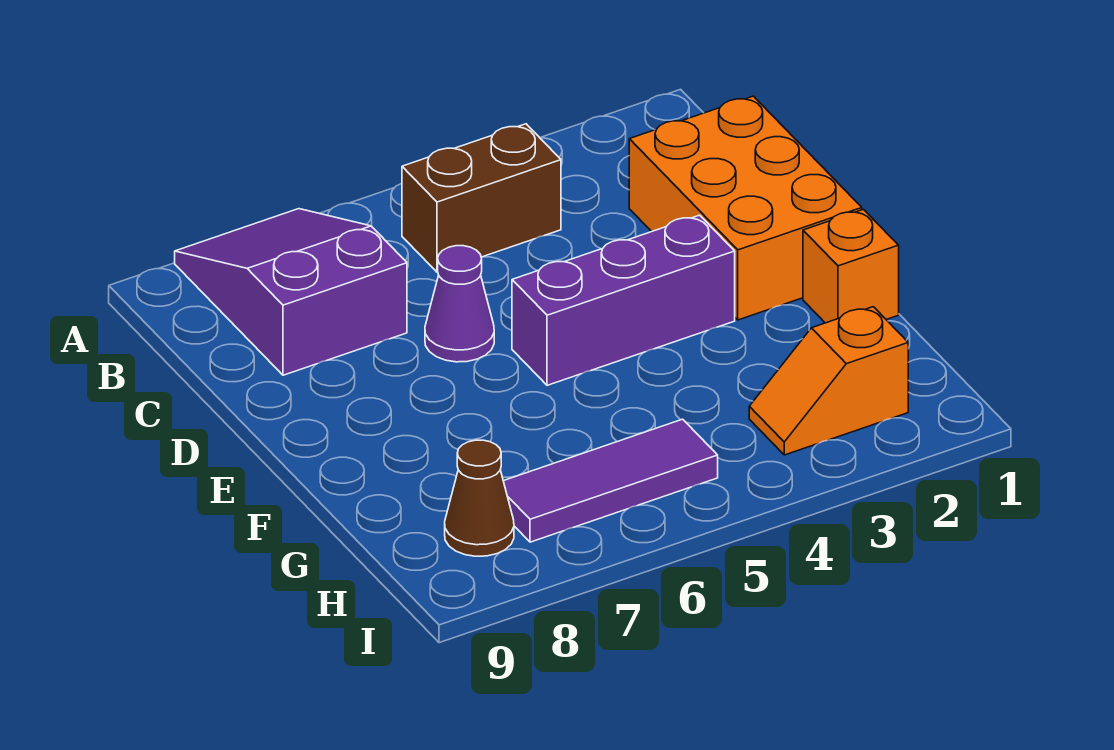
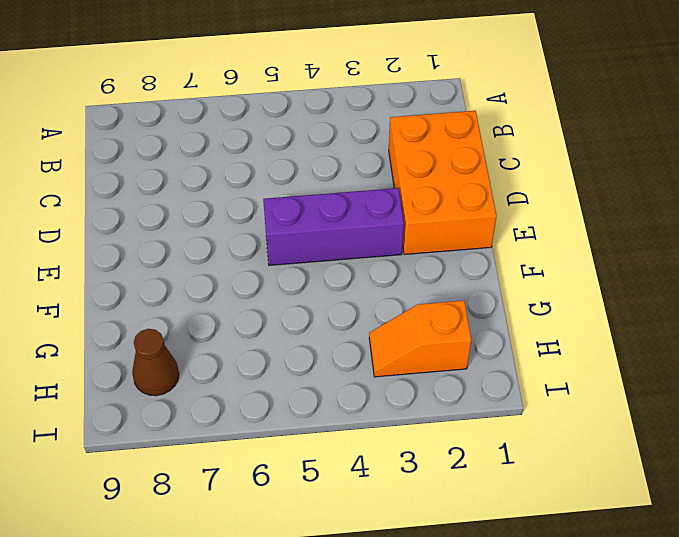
none -> purple 2x3 slope [175,209,407,375]
none -> brown 1x2 brick [402,124,561,272]

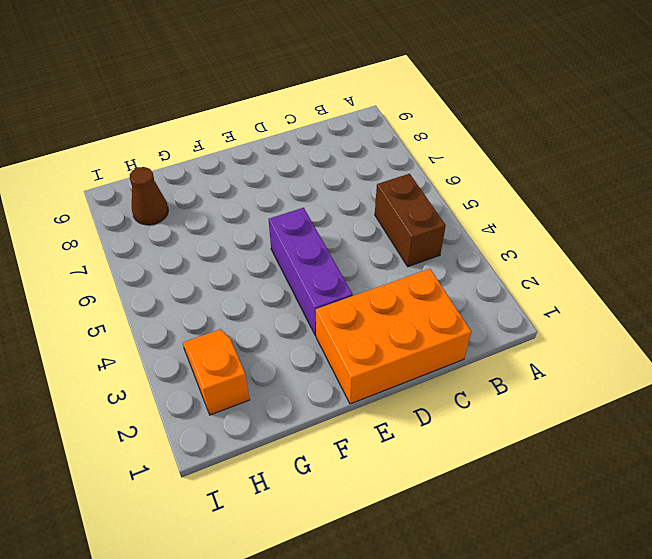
none -> purple 2x3 slope [175,209,407,375]
none -> purple 1x1 cone [425,246,494,362]

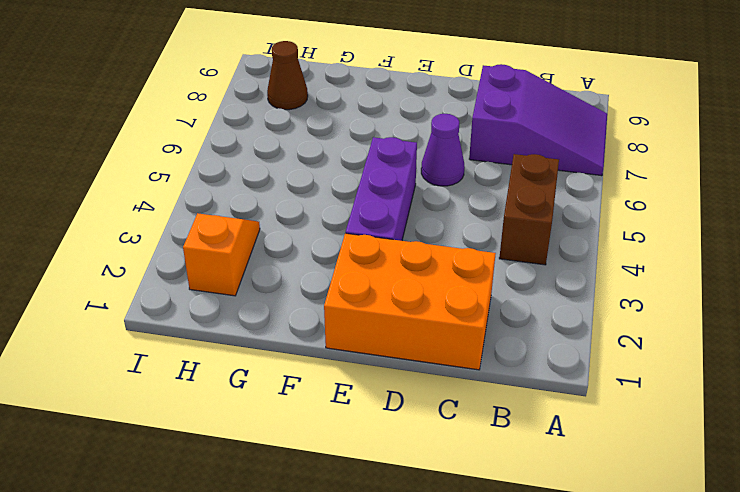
none -> orange 1x1 brick [803,209,899,323]
none -> purple 1x3 tile [504,419,718,542]

